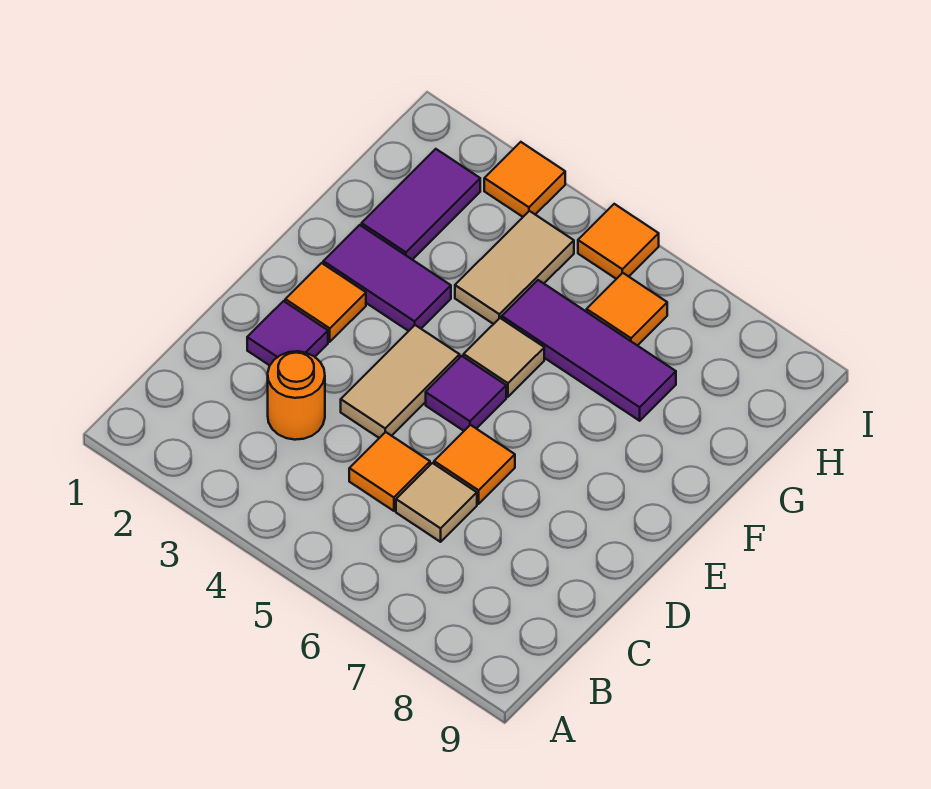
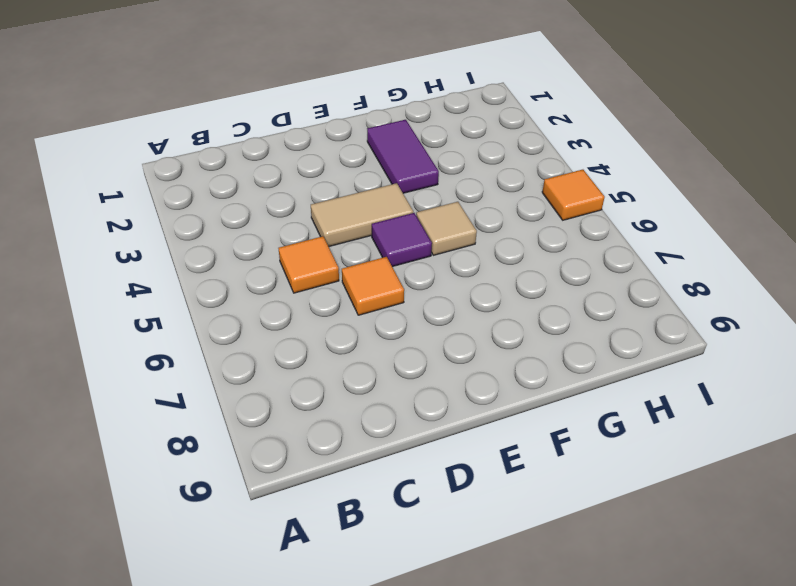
none -> orange 1x1 round brick [268,351,325,440]
none -> tan 1x1 tile [396,463,477,542]
none -> purple 1x1 tile [247,301,328,365]

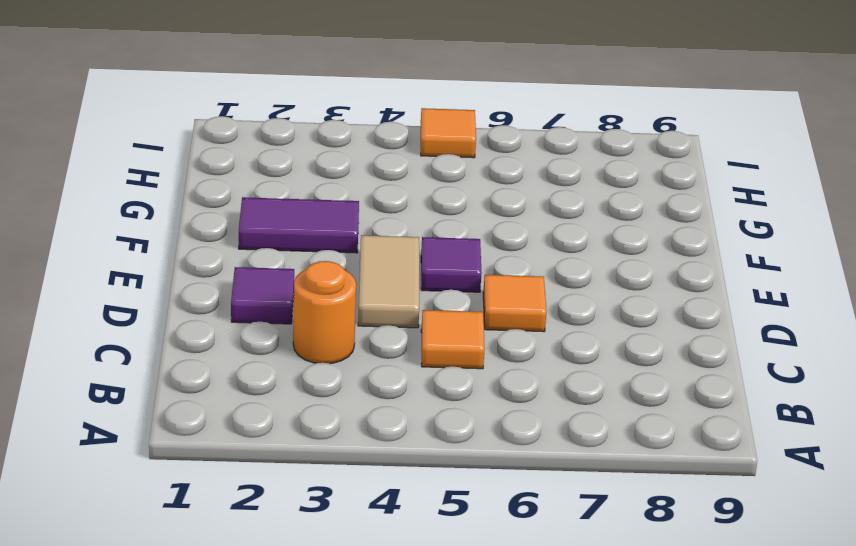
none -> tan 1x1 tile [396,463,477,542]
none -> orange 1x1 tile [285,263,366,342]
none -> tan 1x1 tile [464,318,544,397]

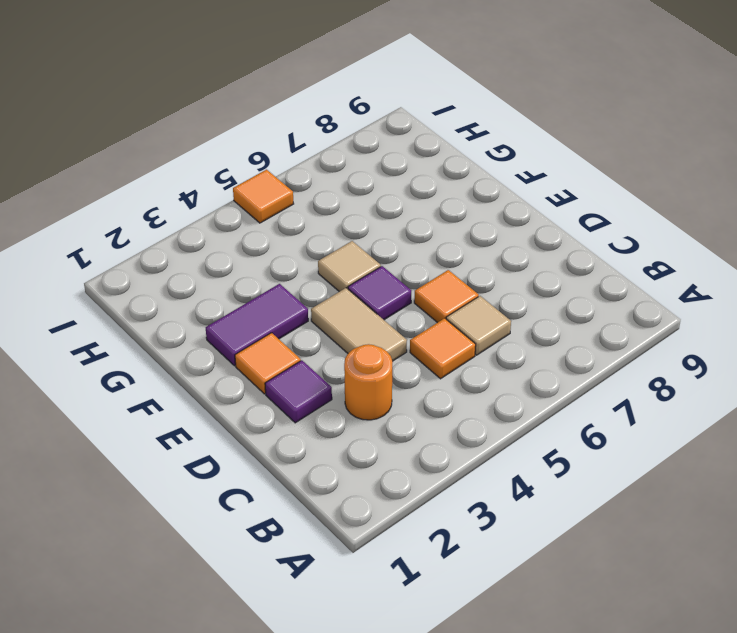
none -> purple 1x2 tile [362,149,480,260]
none -> tan 1x2 tile [455,211,574,324]
none -> purple 1x3 tile [502,280,676,421]

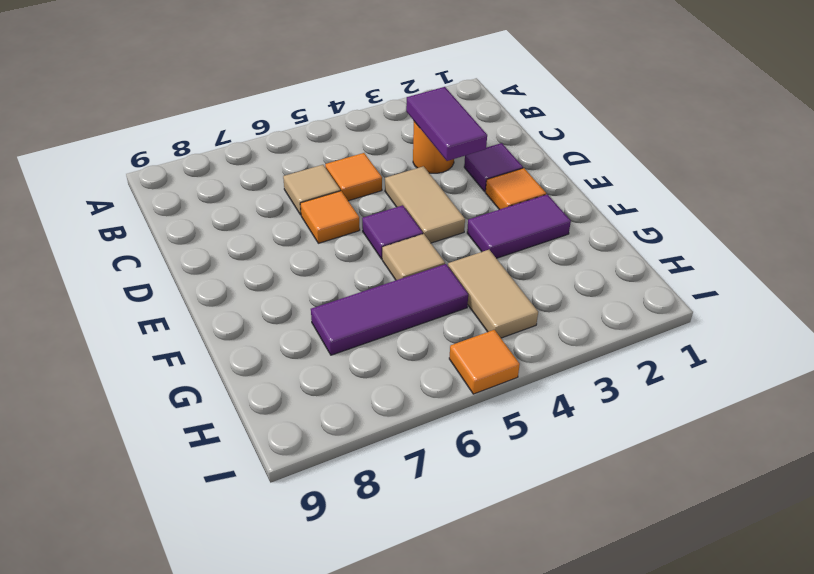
purple 1x2 tile [406,87,487,161] -> purple 1x2 tile moved to [362,149,480,260]
none -> orange 1x1 tile [587,273,667,346]
none -> orange 1x1 tile [484,142,565,217]

